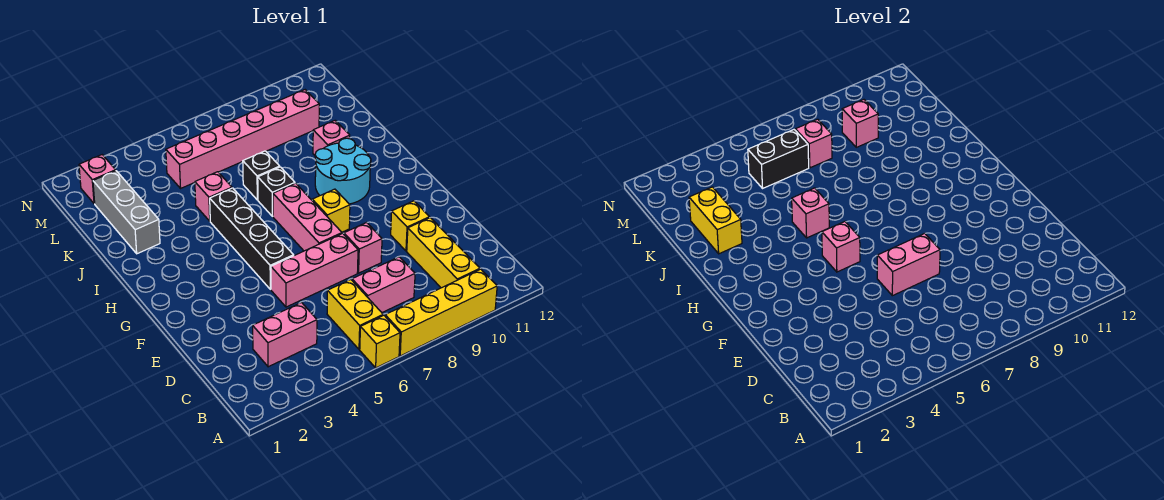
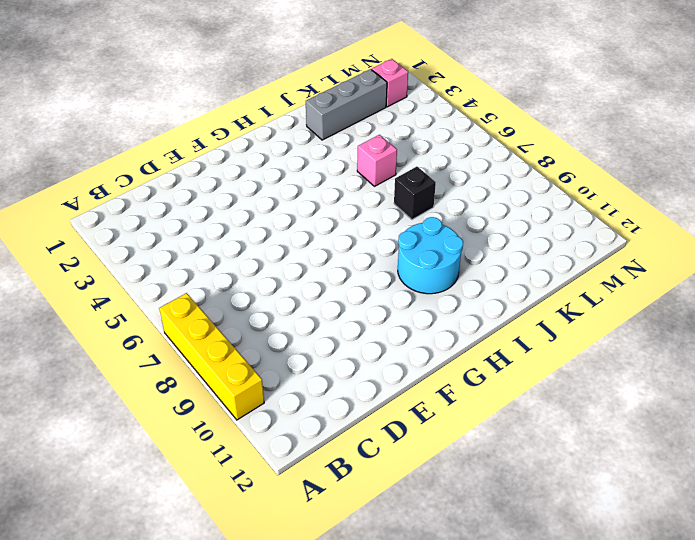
none -> yellow 1x1 brick [360,315,400,368]
none -> yellow 1x2 brick [327,280,383,349]
none -> yellow 1x3 brick [407,218,480,288]

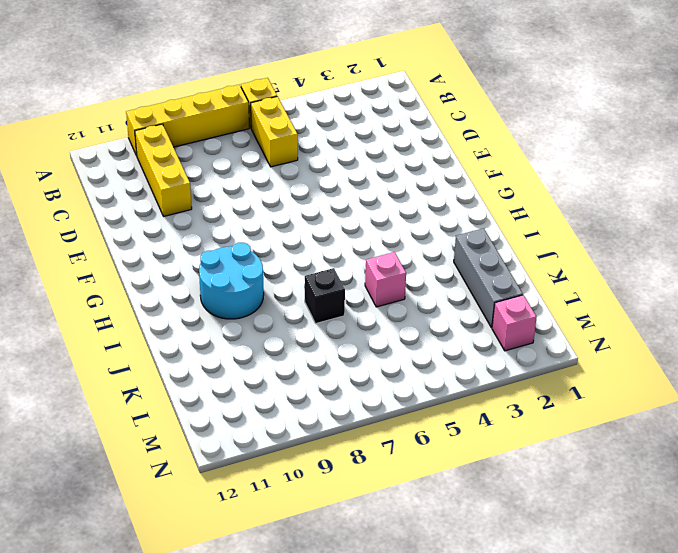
none -> pink 1x2 brick [253,303,317,367]
none -> pink 1x2 brick [352,257,415,312]
none -> pink 1x3 brick [271,233,358,307]

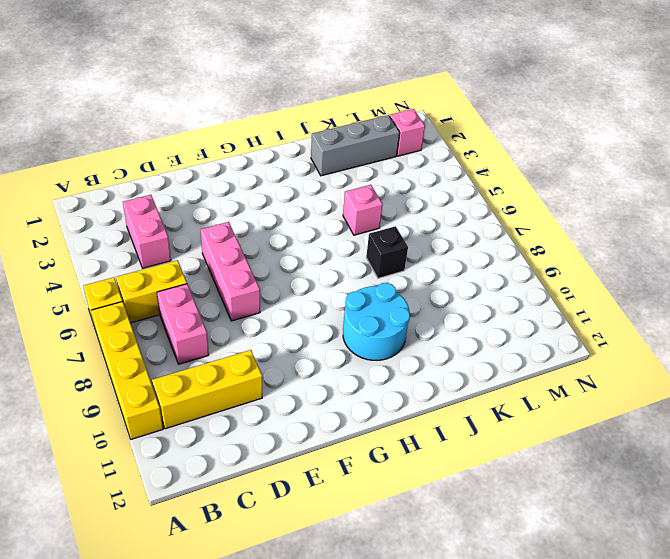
none -> pink 1x1 brick [344,223,382,273]
none -> yellow 1x1 brick [391,201,430,251]
none -> black 1x4 brick [210,188,294,289]

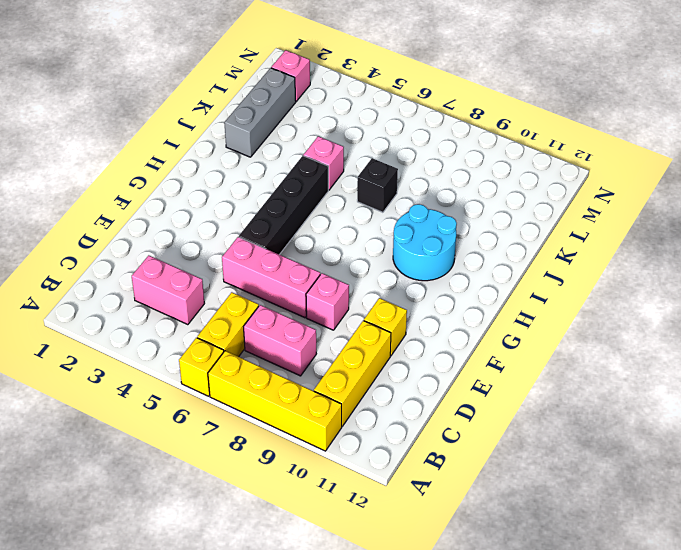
none -> pink 1x3 brick [273,183,342,251]
none -> yellow 1x1 brick [312,189,350,232]
none -> black 1x1 brick [258,167,295,216]

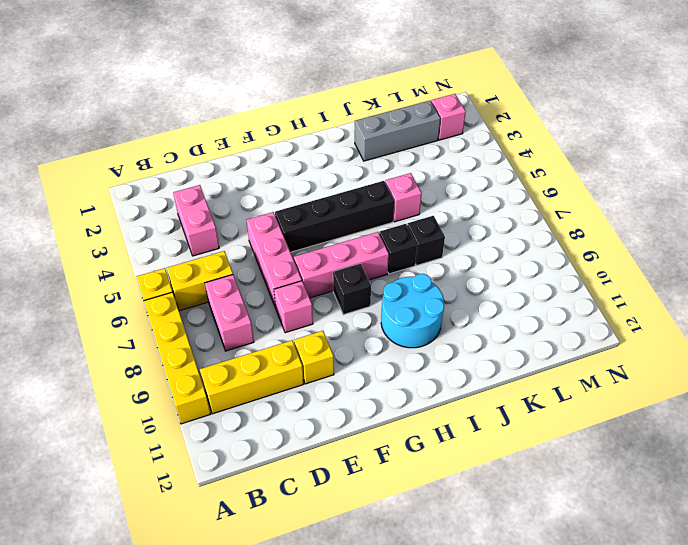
black 1x1 brick [333,263,371,315] -> yellow 1x1 brick [312,189,350,232]
none -> pink 1x1 brick [313,121,350,155]
none -> pink 1x6 brick [166,90,319,188]
none -> pink 1x2 brick [877,233,940,296]

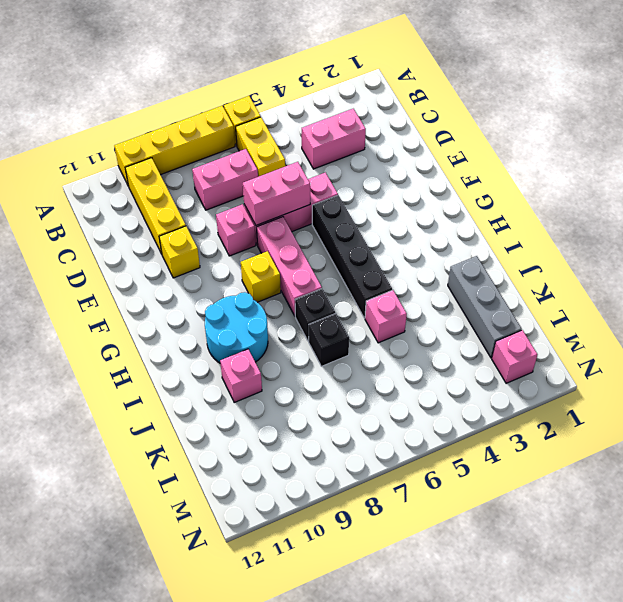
none -> pink 1x6 brick [166,90,319,188]
none -> pink 1x1 brick [822,222,860,272]
none -> pink 1x1 brick [792,188,829,238]

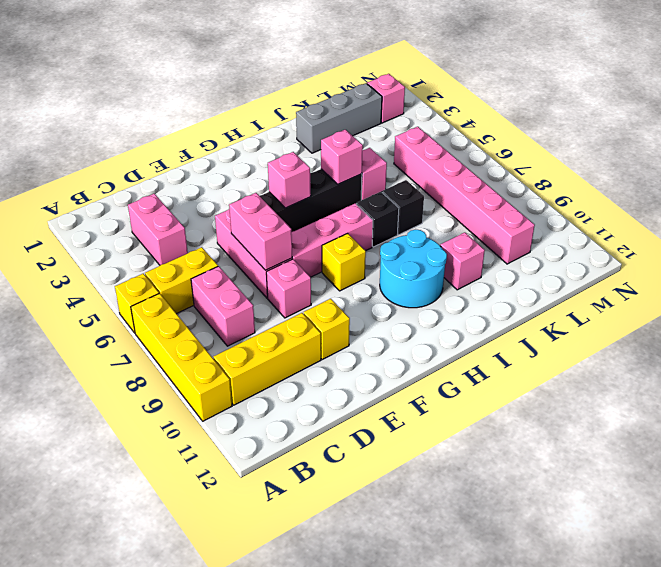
none -> yellow 1x2 brick [689,187,742,254]
none -> black 1x2 brick [748,130,809,188]
none -> pink 1x1 brick [795,119,832,168]

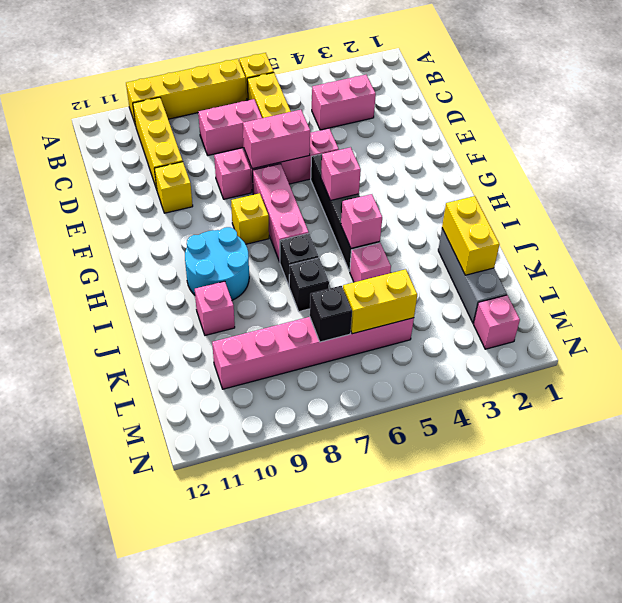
yellow 1x2 brick [343,269,417,334] -> black 1x2 brick [748,130,809,188]
black 1x1 brick [310,286,352,342] -> pink 1x1 brick [795,119,832,168]
none -> pink 1x1 brick [842,100,878,147]

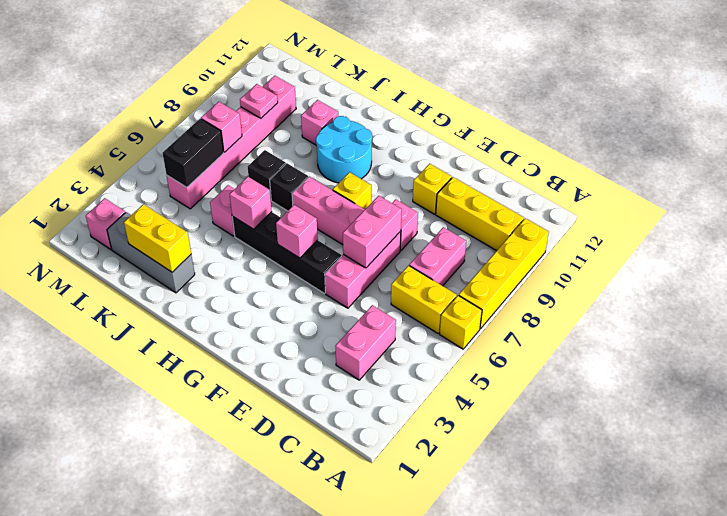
pink 1x1 plate [240,84,278,118] -> pink 1x1 brick [842,100,878,147]

